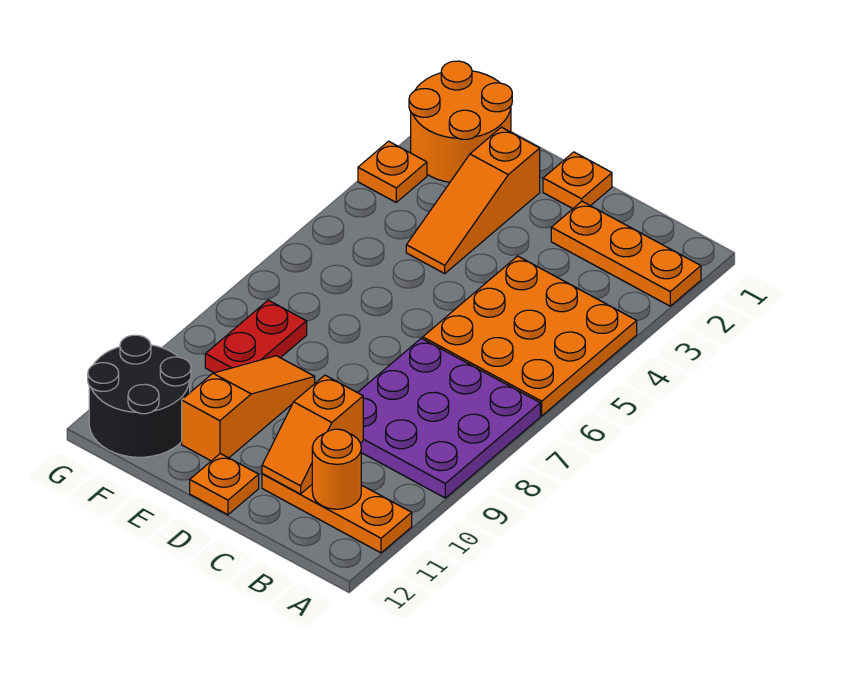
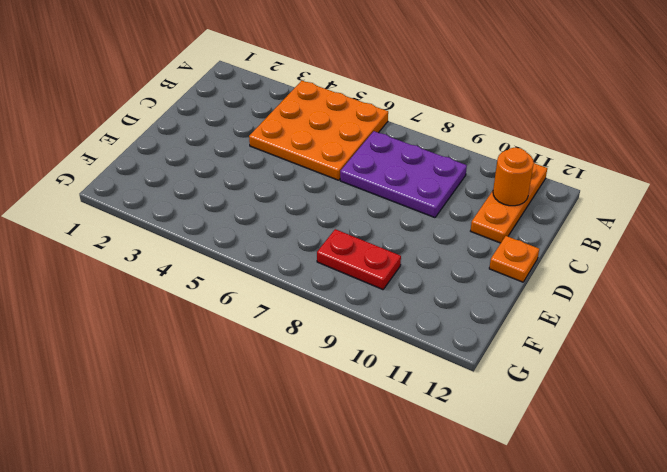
purple 2x3 plate [340,131,467,218] -> purple 3x3 plate [358,338,540,498]
none -> orange 1x3 plate [551,201,701,306]
none -> orange 1x1 plate [543,152,612,209]
none -> orange 1x3 slope [406,127,540,273]

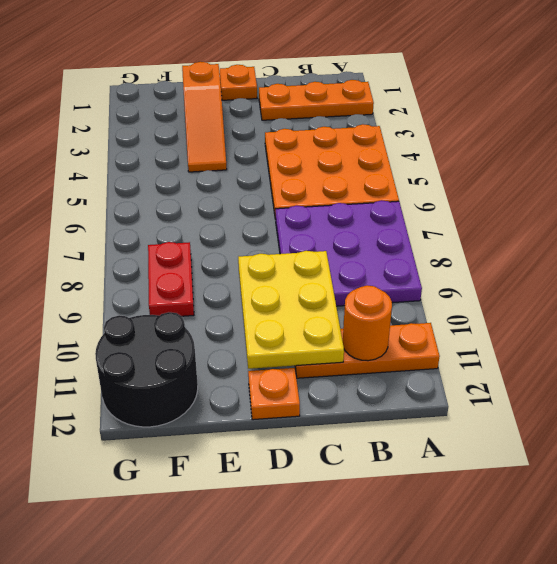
yellow 2x3 plate [238,251,344,369] -> orange 1x2 slope [262,375,363,494]
none -> orange 1x3 slope [182,356,315,461]
none -> orange 2x2 round brick [409,61,512,182]
none -> orange 1x1 plate [358,141,427,202]

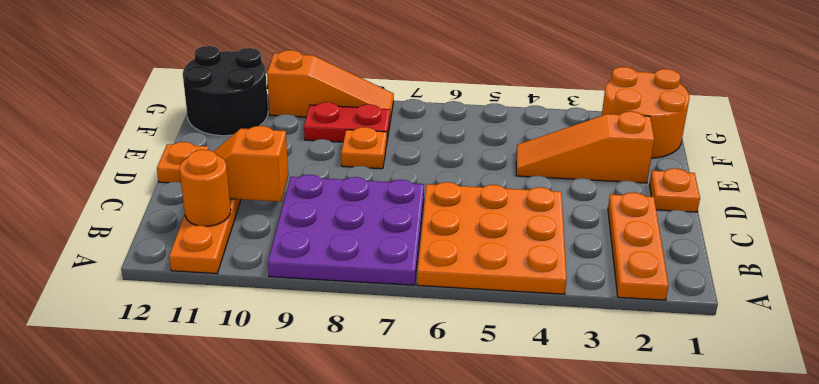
orange 1x1 plate [341,127,387,169] -> orange 1x1 plate moved to [358,141,427,202]
orange 1x3 slope [267,50,394,121] -> orange 1x3 slope moved to [182,356,315,461]

